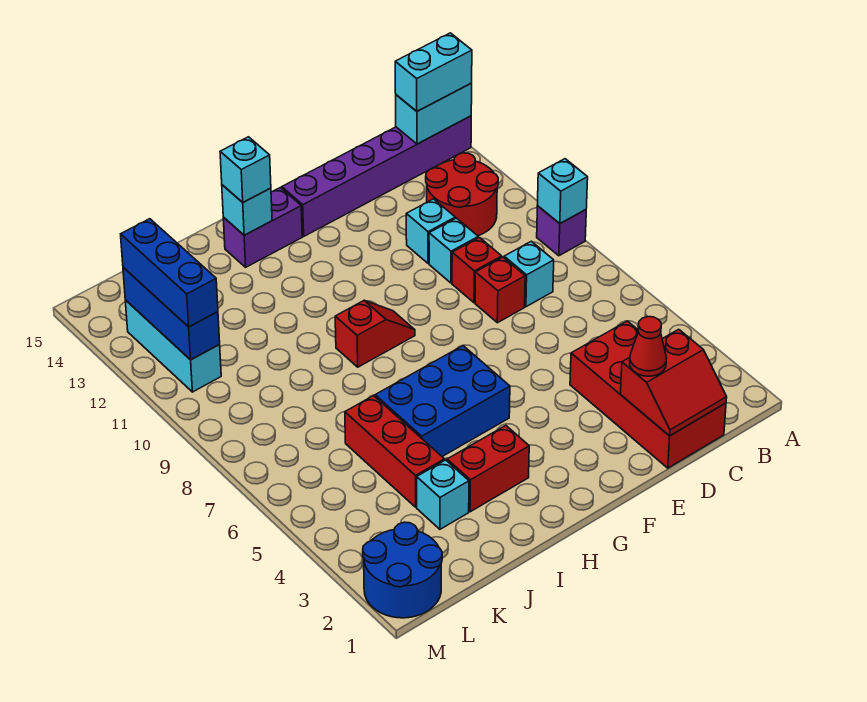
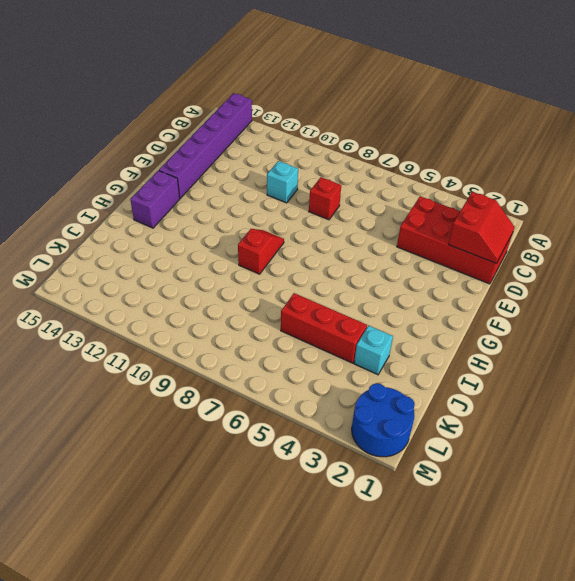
none -> purple 1x1 brick [537,206,586,256]
none -> red 2x2 round brick [426,153,498,236]
none -> cyan 1x1 brick [504,241,554,307]

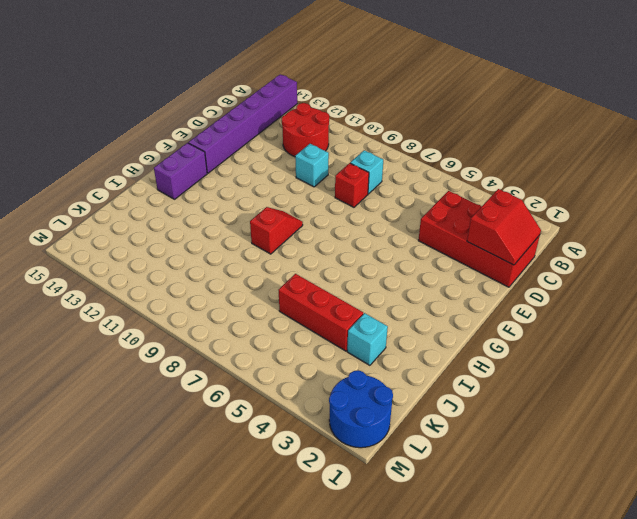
none -> purple 1x1 brick [537,206,586,256]
none -> red 1x1 brick [452,238,502,303]
none -> cyan 1x1 brick [406,199,455,263]

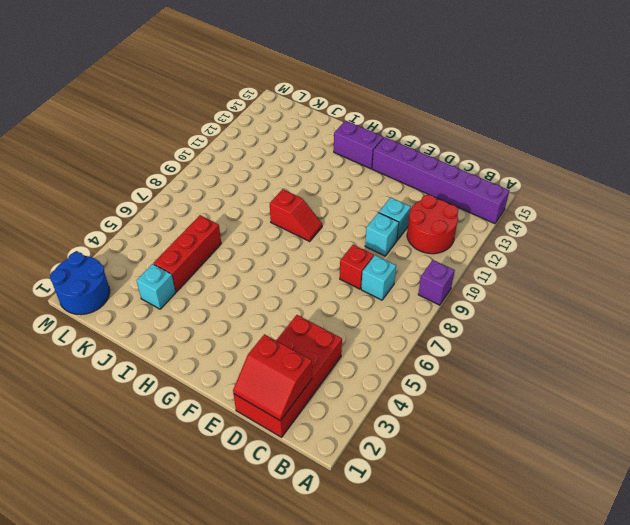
none -> red 1x1 brick [452,238,502,303]
none -> blue 2x3 brick [375,346,510,456]
none -> red 1x2 brick [447,426,529,512]

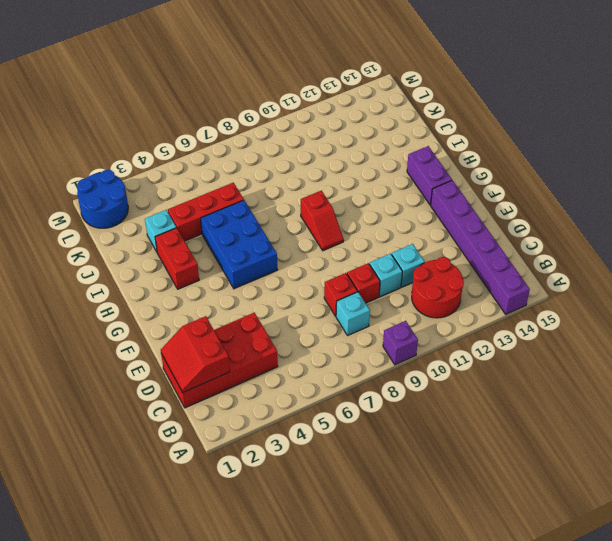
none -> cyan 1x3 brick [125,300,221,392]
none -> cyan 1x1 brick [538,159,588,223]
none -> cyan 1x2 brick [396,83,472,144]

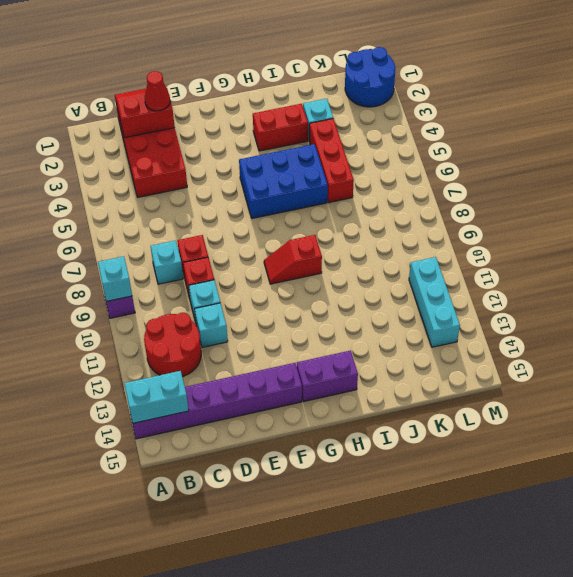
none -> cyan 1x1 brick [222,185,272,235]
none -> blue 1x3 brick [123,267,220,360]
none -> cyan 1x2 brick [395,33,472,111]

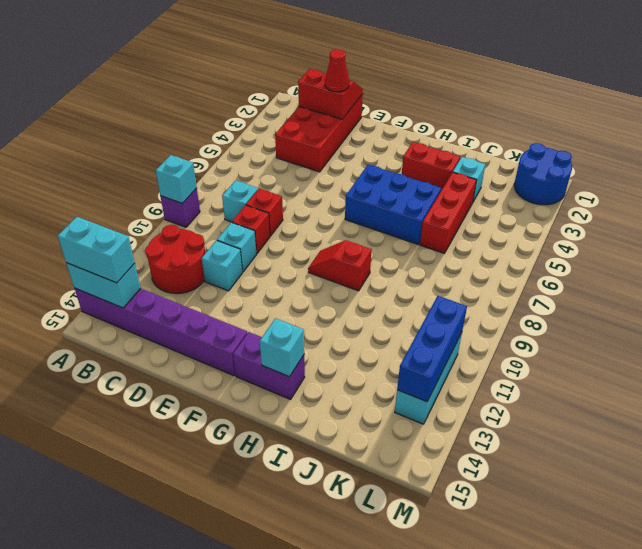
none -> cyan 1x1 brick [220,137,271,202]
none -> blue 1x3 brick [121,219,218,327]

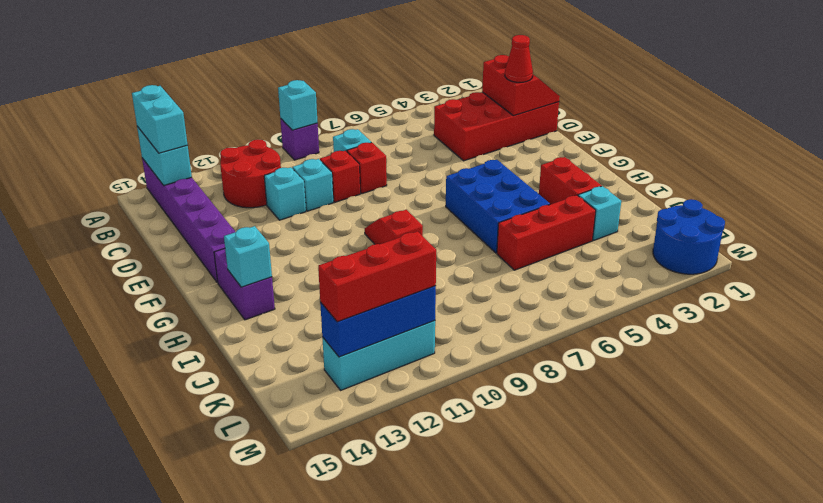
red 1x3 brick [318,231,436,322] -> blue 1x3 brick [121,219,218,327]
none -> cyan 1x1 brick [220,137,271,202]

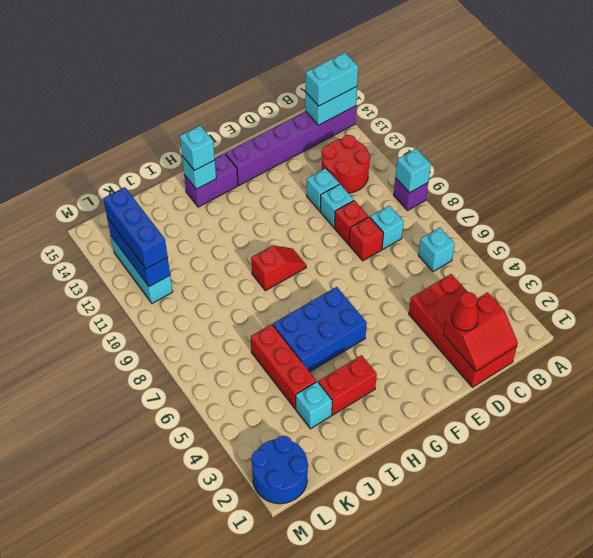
cyan 1x1 brick [418,228,455,272] -> none

